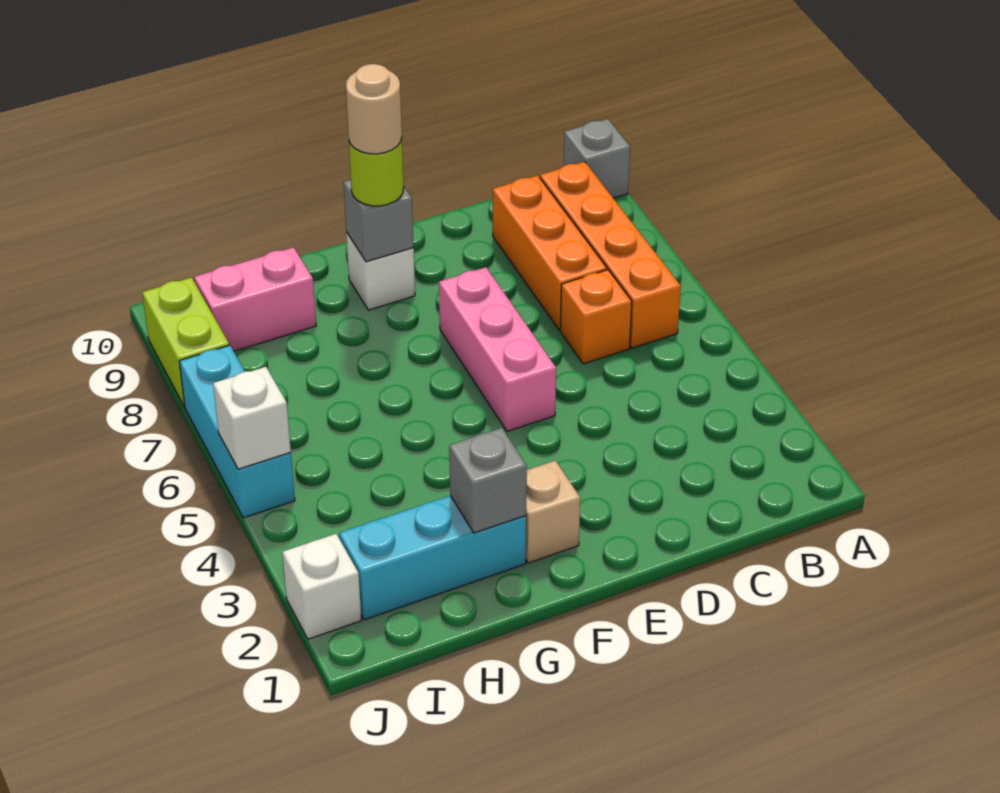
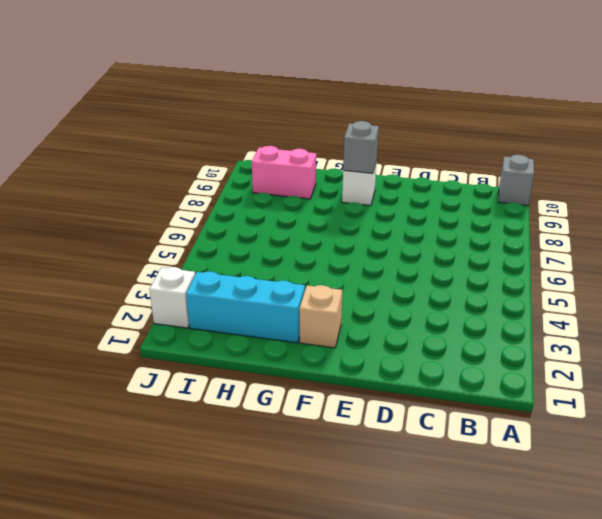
none -> orange 1x4 brick [540,162,681,348]
none -> orange 1x1 brick [560,270,632,364]
none -> orange 1x3 brick [493,175,607,330]

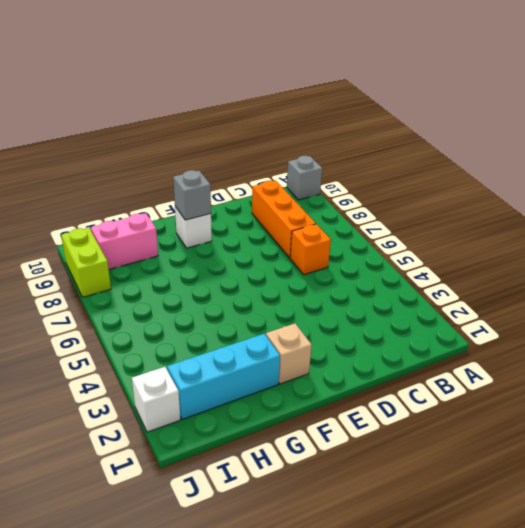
none -> orange 1x4 brick [540,162,681,348]
none -> pink 1x3 brick [439,267,556,431]
none -> cyan 1x3 brick [179,345,295,518]

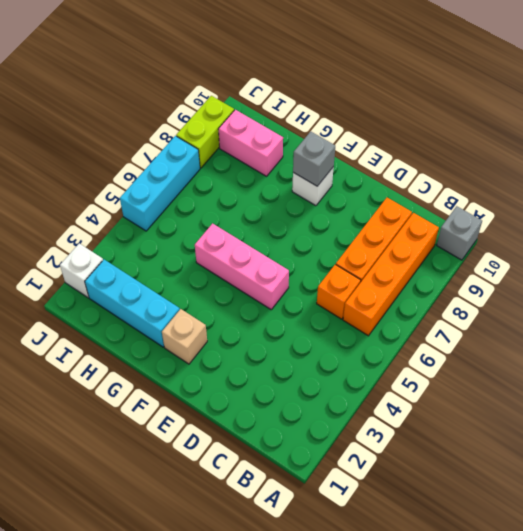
pink 1x3 brick [195,223,289,309] -> pink 1x3 brick turned to [439,267,556,431]
none -> grey 1x1 brick [449,428,527,533]
none -> white 1x1 brick [213,367,291,469]
none -> lime 1x1 round brick [349,139,404,206]

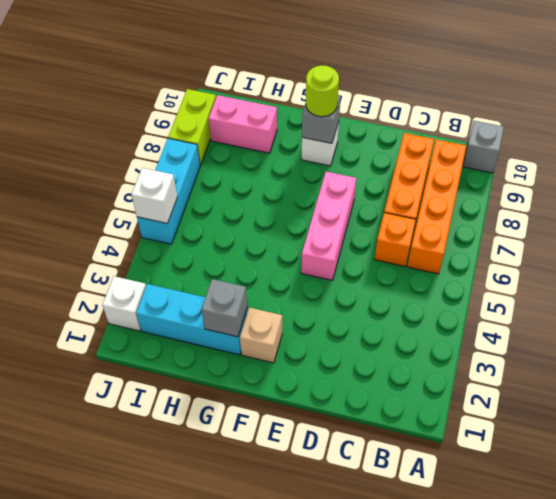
none -> tan 1x1 round brick [346,64,402,154]

